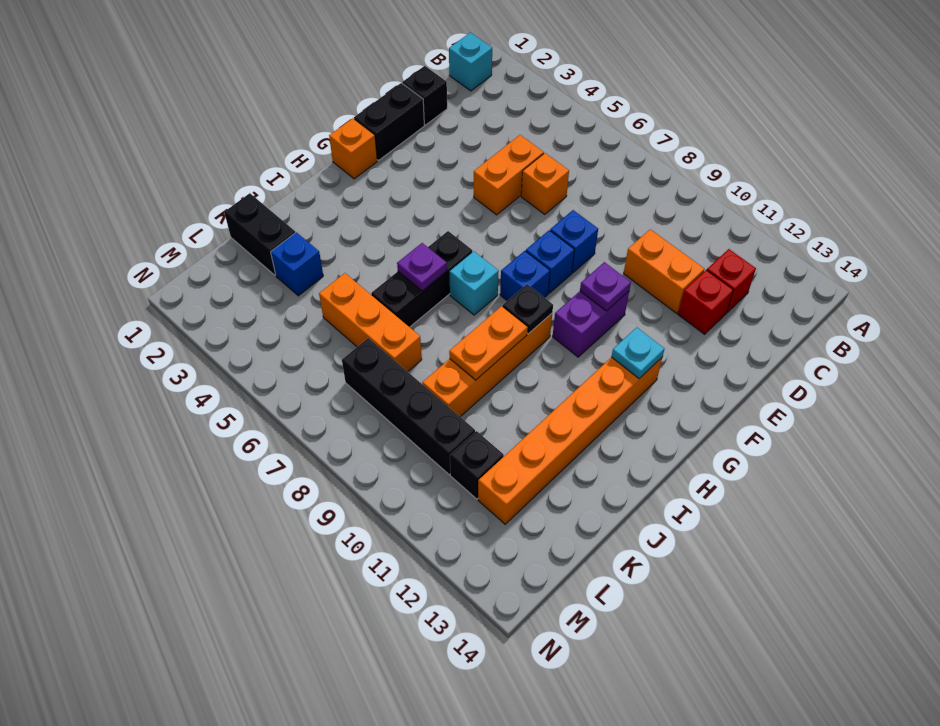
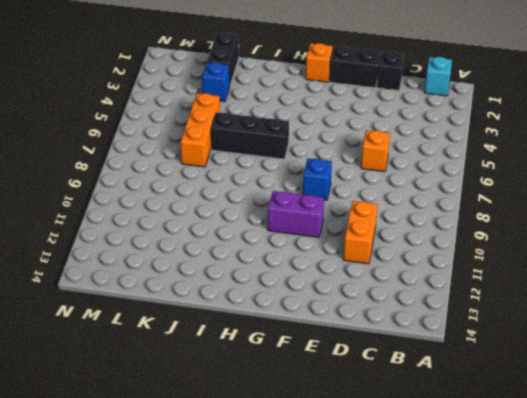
none -> red 1x1 brick [707,249,756,313]
none -> orange 1x2 brick [474,135,544,215]
none -> red 1x1 brick [678,270,733,334]

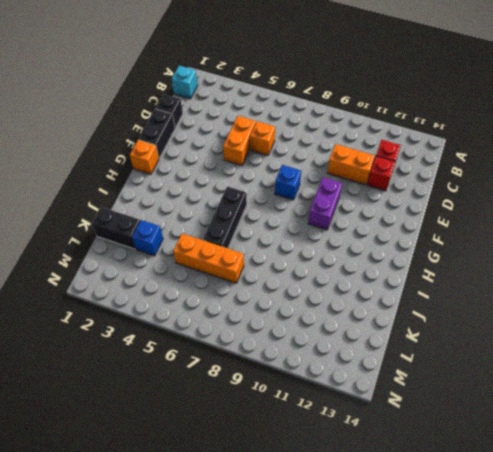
none -> blue 1x1 brick [550,210,598,273]
none -> blue 1x1 brick [500,251,550,301]
none -> orange 1x6 brick [478,357,662,524]

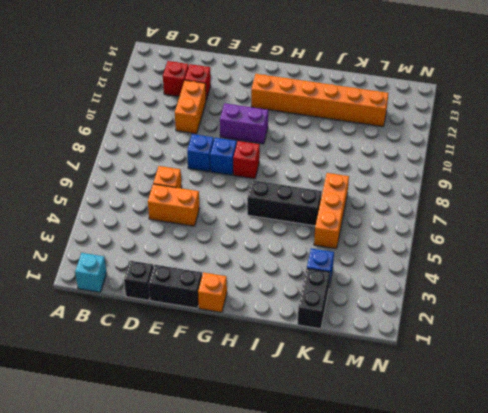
red 1x1 brick [233,141,260,179] -> blue 1x1 brick [500,251,550,301]
none -> cyan 1x1 brick [449,251,499,315]
none -> orange 1x4 brick [422,314,552,417]
none -> black 1x4 brick [342,338,475,475]

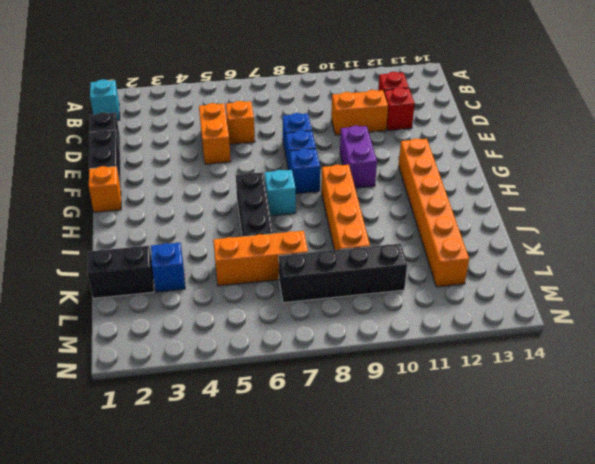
none -> black 1x1 brick [450,431,504,499]
none -> purple 1x1 plate [580,262,631,311]
none -> cyan 1x1 plate [611,327,664,378]

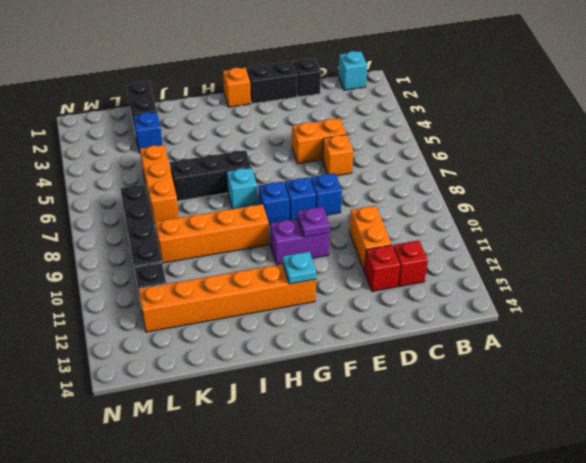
none -> black 1x1 plate [503,284,553,334]
none -> purple 1x1 plate [397,243,447,291]
none -> orange 1x2 plate [449,306,528,380]

